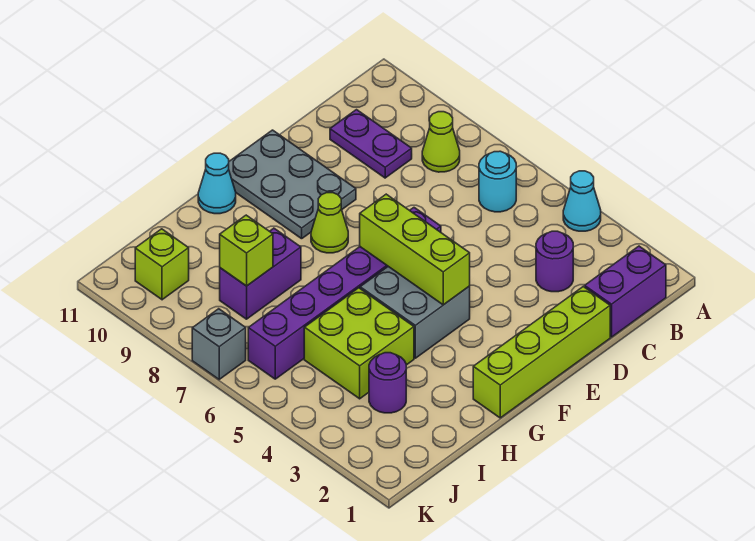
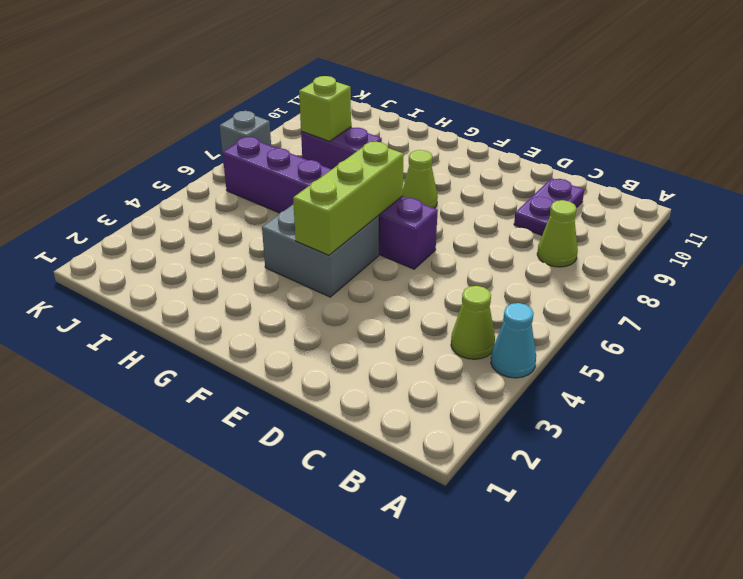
lime 1x1 cone [451,286,495,359] -> none
none -> purple 1x2 brick [585,246,666,337]
none -> cyan 1x1 round brick [479,151,516,212]
none -> purple 1x1 round brick [536,231,573,292]

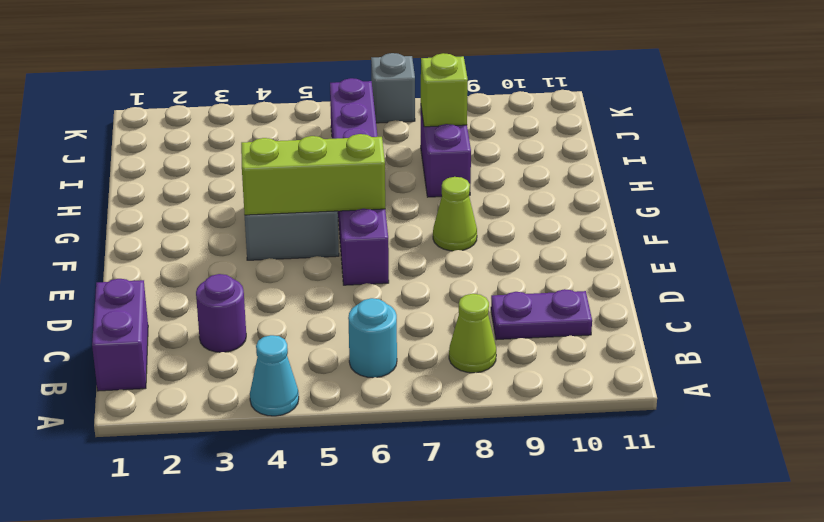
none -> lime 1x4 brick [473,287,610,418]
none -> grey 2x3 plate [229,130,356,239]
none -> cyan 1x1 cone [198,153,236,214]

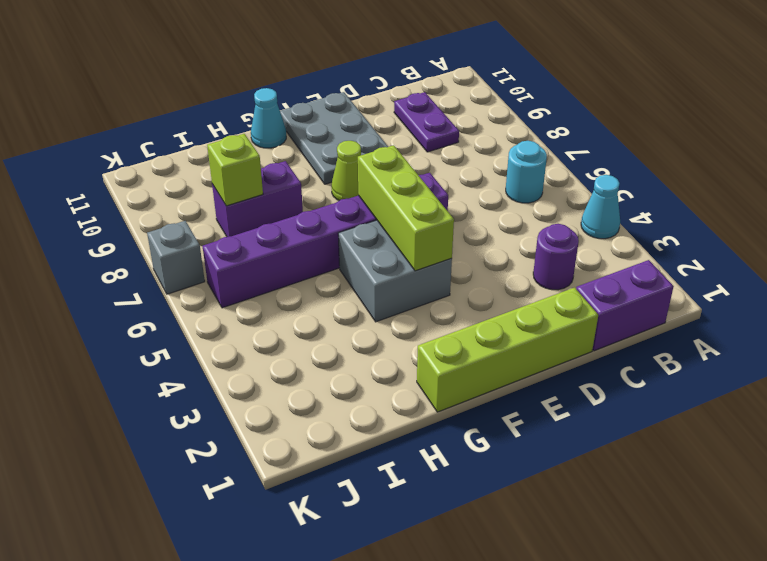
none -> lime 1x1 cone [422,112,460,172]
none -> lime 2x2 brick [304,288,414,399]
none -> purple 1x1 round brick [369,353,406,413]

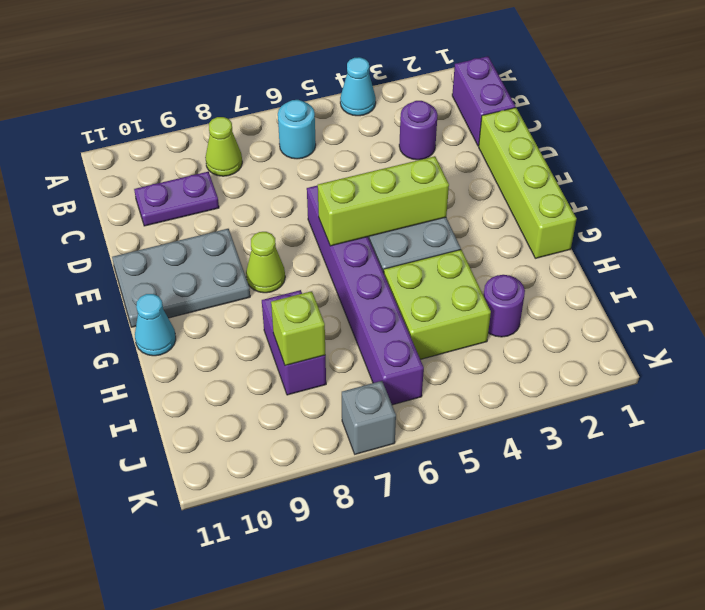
none -> lime 1x1 brick [135,229,189,300]

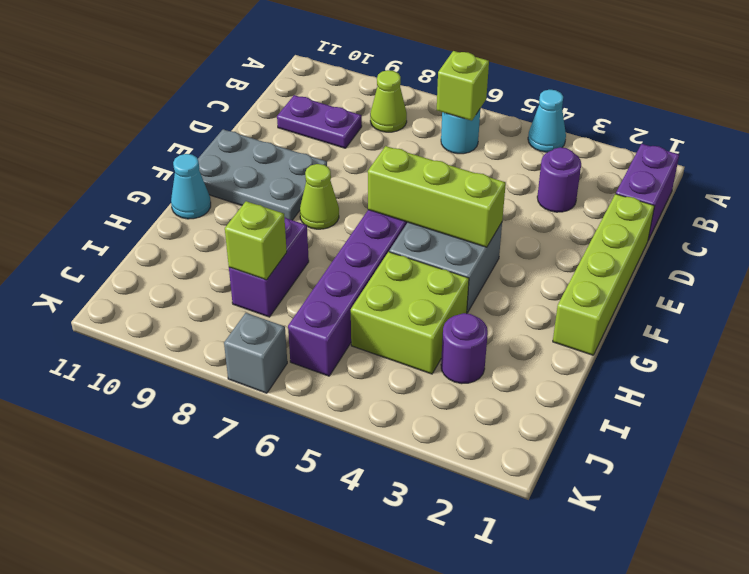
lime 1x1 brick [437,51,489,121] -> lime 1x1 brick moved to [135,229,189,300]

